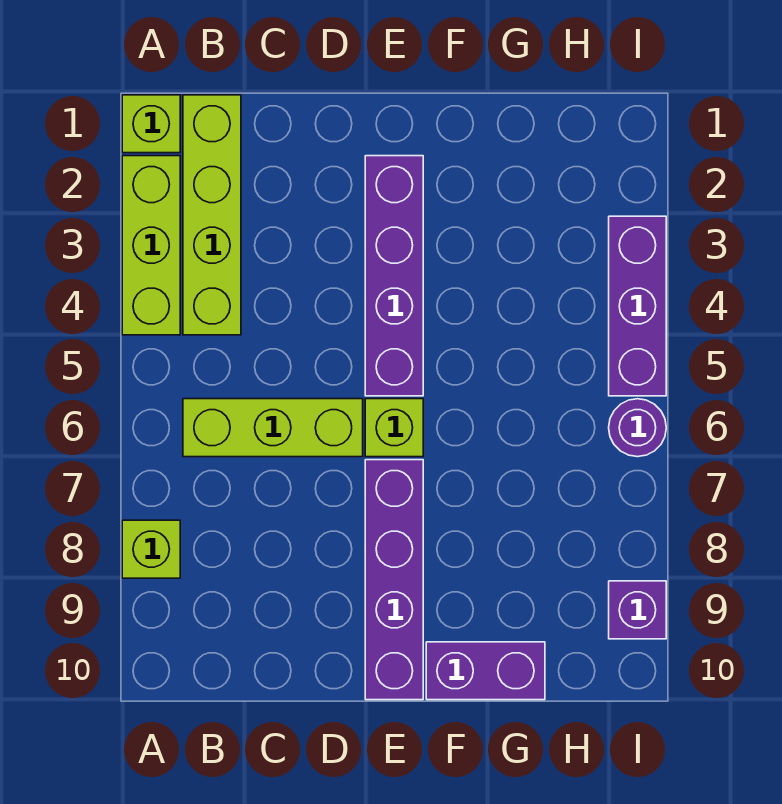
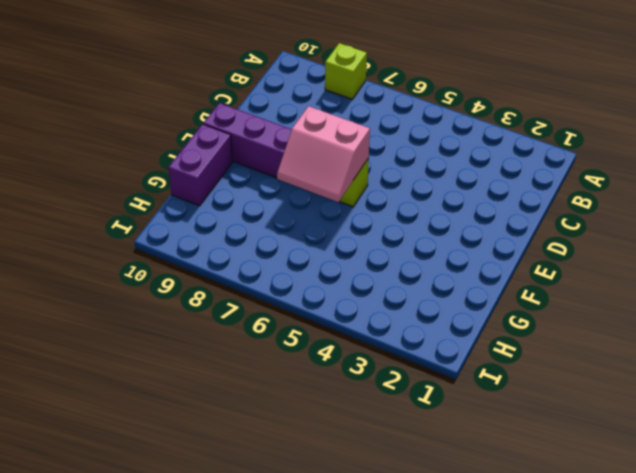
pink 2x2 slope [277,106,370,202] -> none
none -> lime 1x1 brick [122,95,180,153]
none -> lime 1x3 brick [122,156,180,335]
none -> lime 1x4 brick [183,95,241,335]

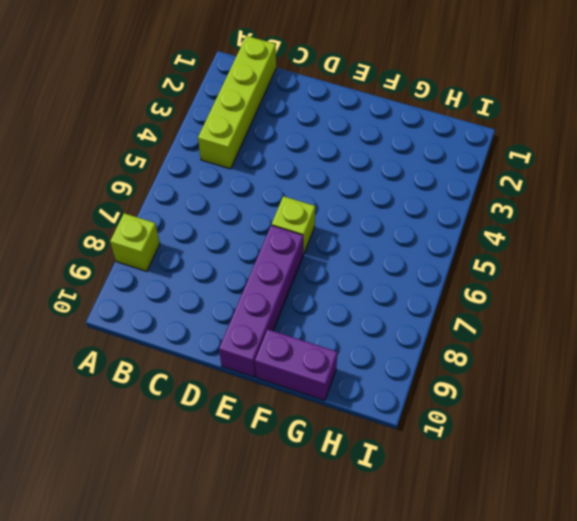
none -> lime 1x1 brick [122,95,180,153]
none -> lime 1x3 brick [122,156,180,335]
none -> lime 1x3 brick [183,399,363,457]

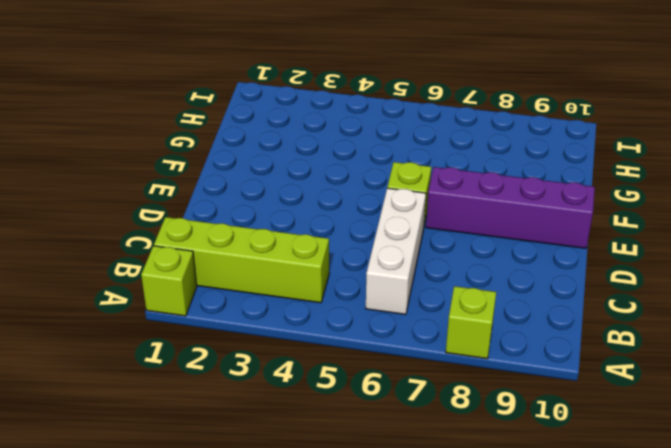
white 1x3 brick [366,188,426,314] -> lime 1x3 brick [183,399,363,457]
none -> lime 1x3 brick [122,156,180,335]
none -> purple 1x4 brick [365,156,423,396]
none -> purple 1x2 brick [426,642,545,700]

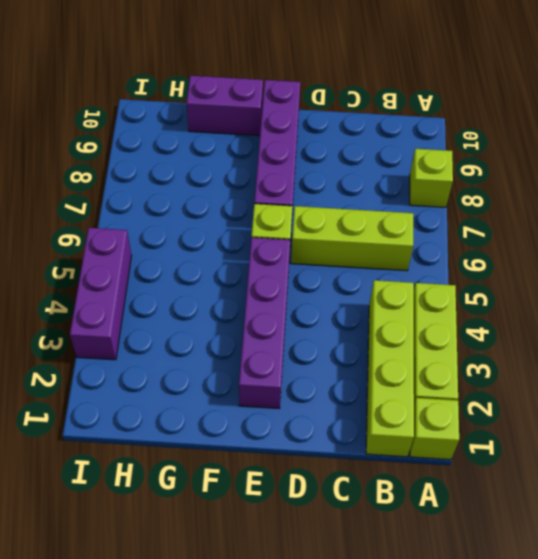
none -> purple 1x1 round brick [609,399,666,457]
none -> purple 1x1 brick [609,581,666,639]

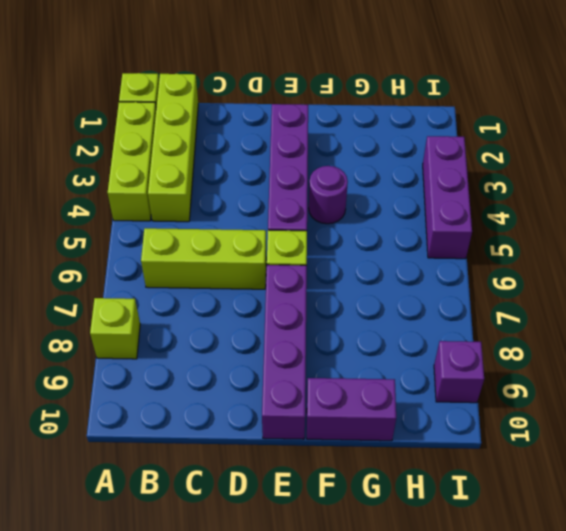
purple 1x1 round brick [309,166,348,224] -> purple 1x1 round brick moved to [609,399,666,457]

